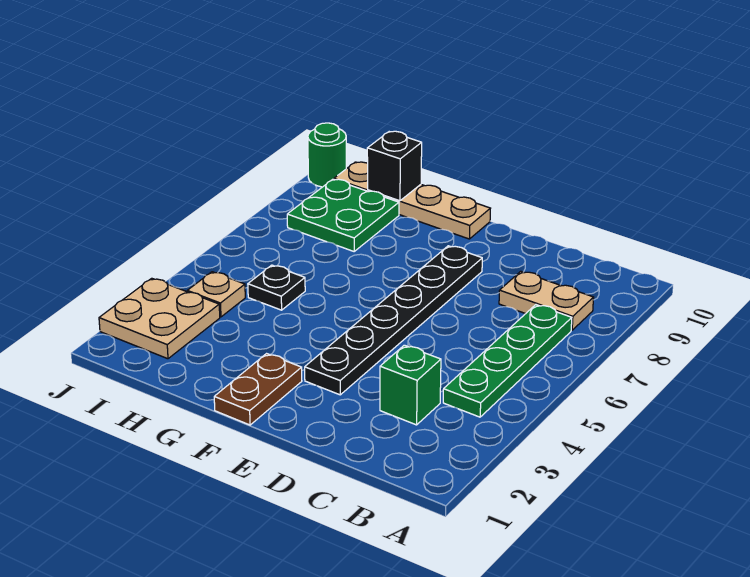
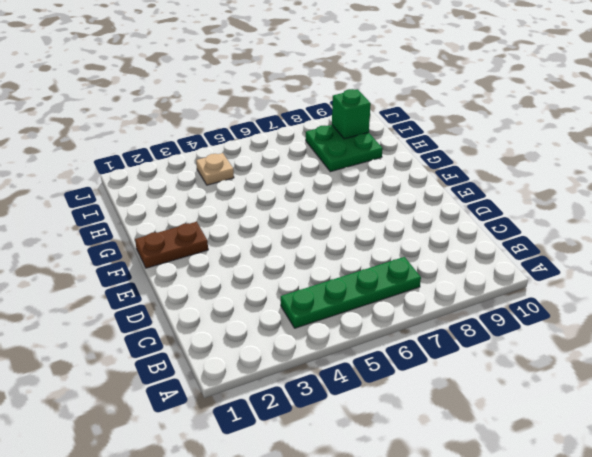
green 1x1 brick [332,89,371,139] -> green 1x1 brick moved to [380,345,441,425]
none -> tan 1x2 plate [499,271,594,330]
none -> black 1x6 plate [305,246,482,395]
none -> tan 1x4 plate [334,162,491,239]

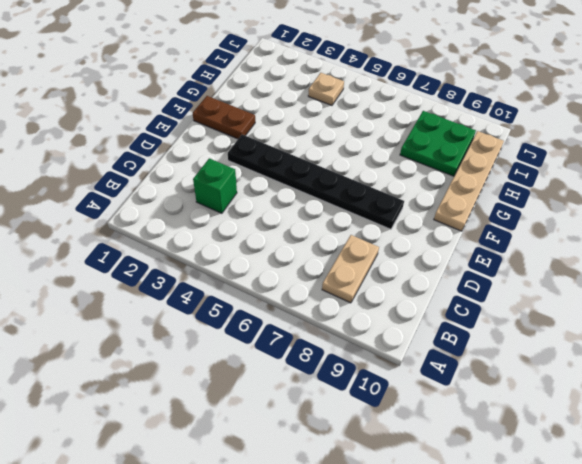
none -> green 1x4 plate [443,305,572,417]
none -> black 1x1 plate [248,265,305,310]
none -> tan 2x2 plate [99,278,220,359]

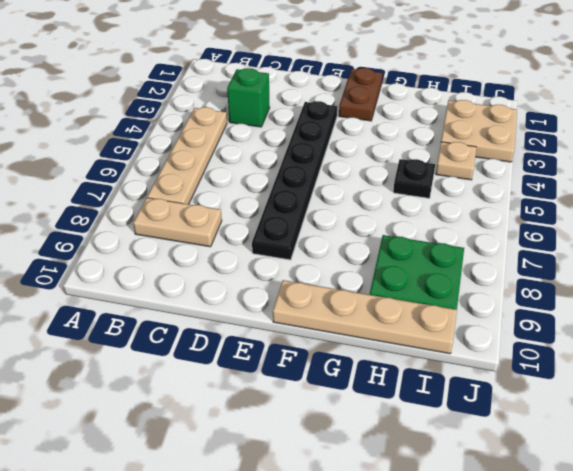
tan 1x4 plate [147,107,227,204] -> green 1x4 plate [443,305,572,417]
none -> green 1x1 round brick [308,123,346,187]
none -> black 1x1 brick [367,131,422,201]

